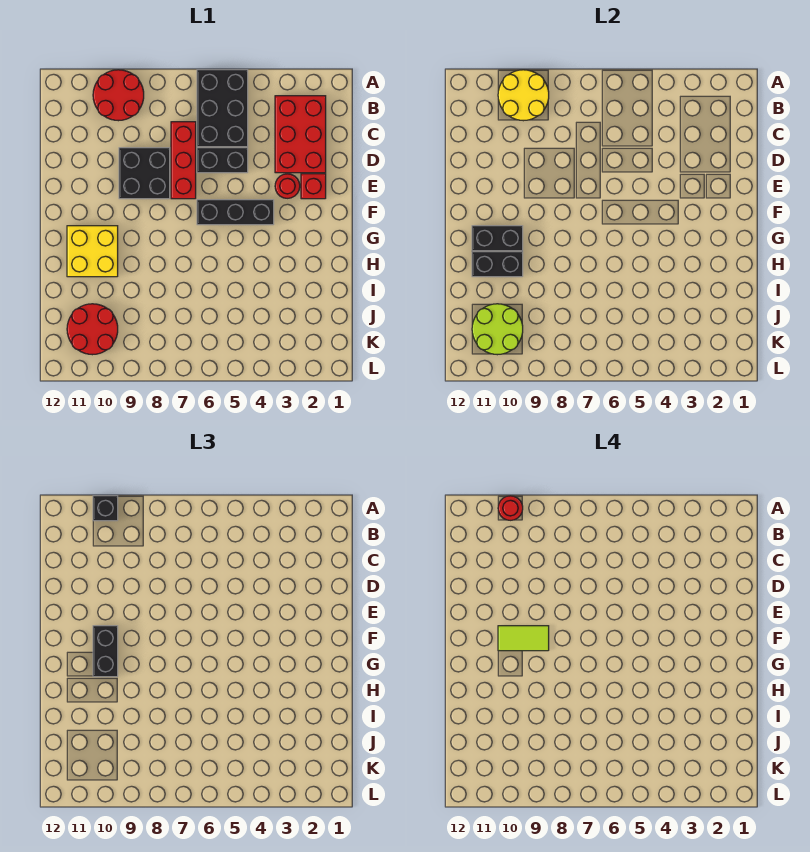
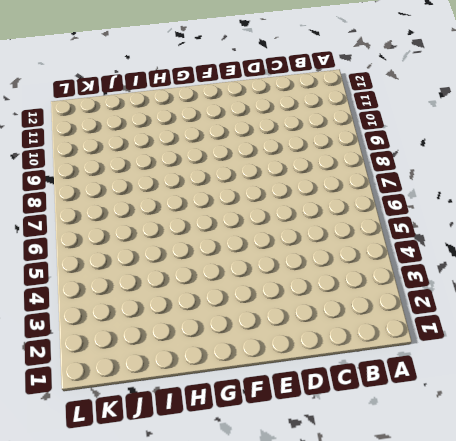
none -> black 2x3 brick [197,70,248,147]
none -> red 2x2 round brick [93,70,144,121]
none -> red 2x3 brick [275,96,326,173]

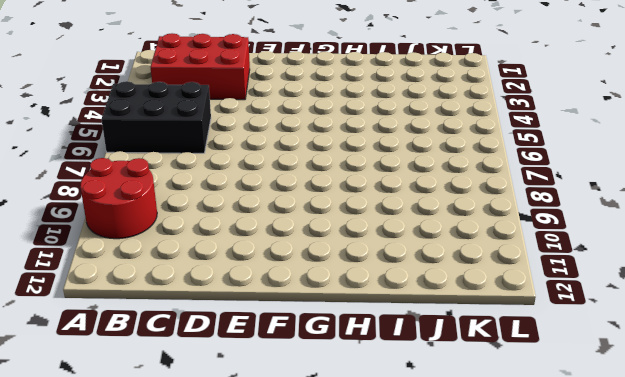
none -> red 1x3 brick [171,122,196,199]
none -> black 1x2 brick [197,148,248,173]
none -> black 2x2 brick [119,148,170,199]

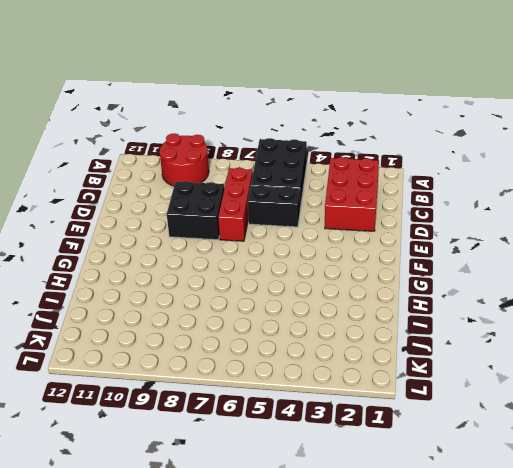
none -> red 1x1 brick [301,174,326,199]
none -> red 1x1 round brick [275,174,300,198]
none -> black 1x3 brick [197,200,274,225]

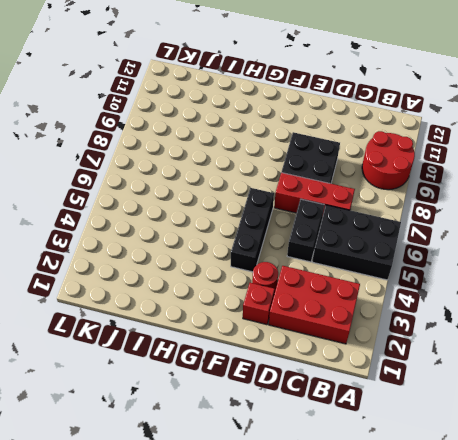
none -> yellow 2x2 brick [67,226,118,277]
none -> red 2x2 round brick [67,304,118,355]
none -> yellow 2x2 round brick [498,70,549,121]

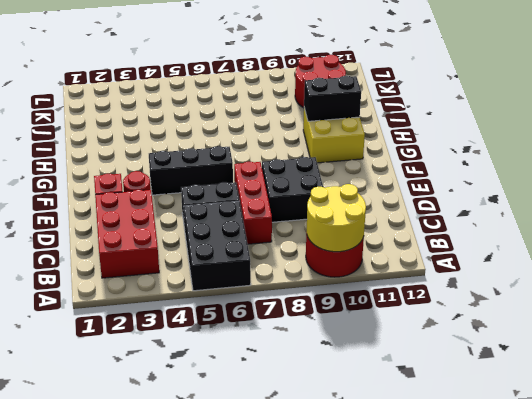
none -> black 1x2 brick [472,226,523,251]
none -> lime 2x2 round brick [472,304,523,355]
none -> black 1x1 brick [93,496,118,521]

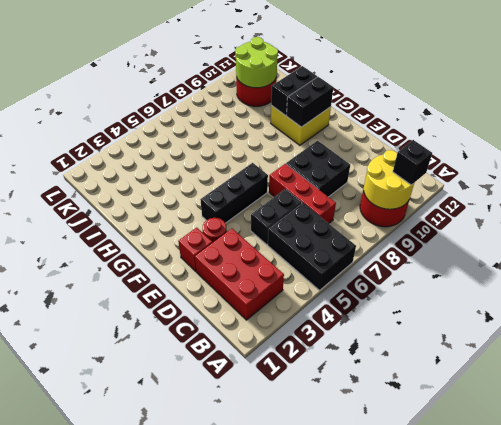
none -> black 1x2 brick [93,626,118,677]
none -> red 1x1 round brick [498,496,523,520]
none -> lime 1x2 tile [498,626,549,651]

